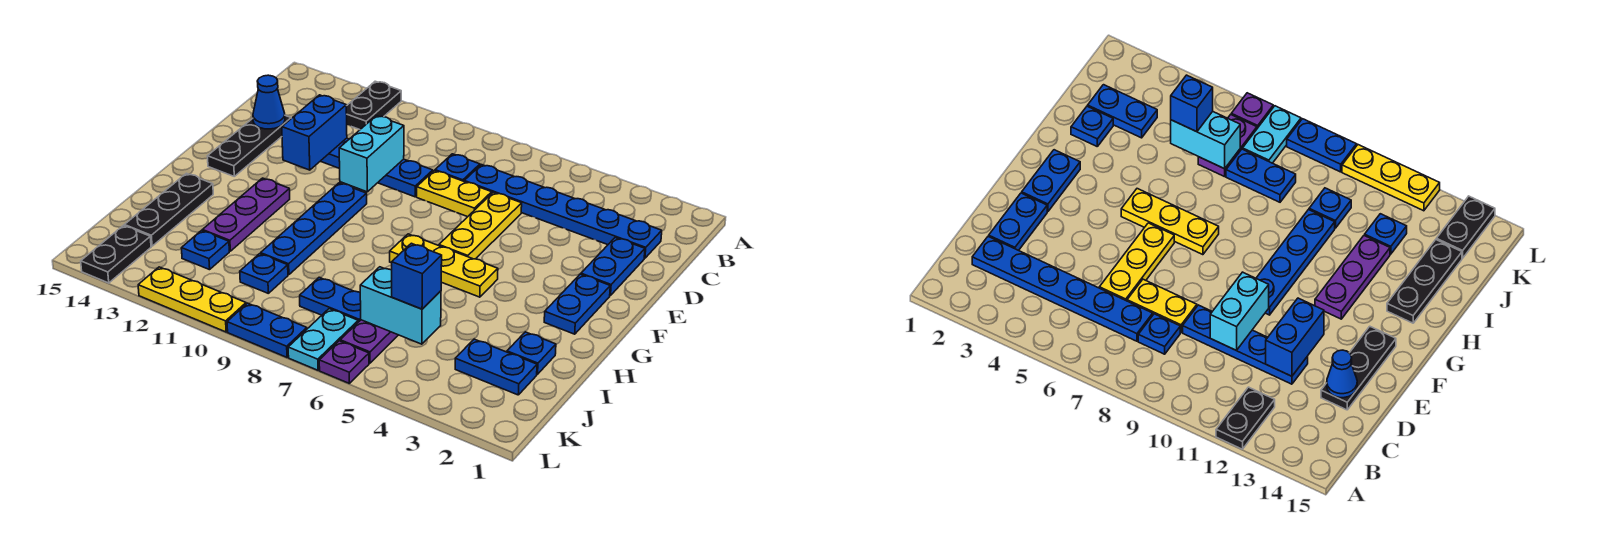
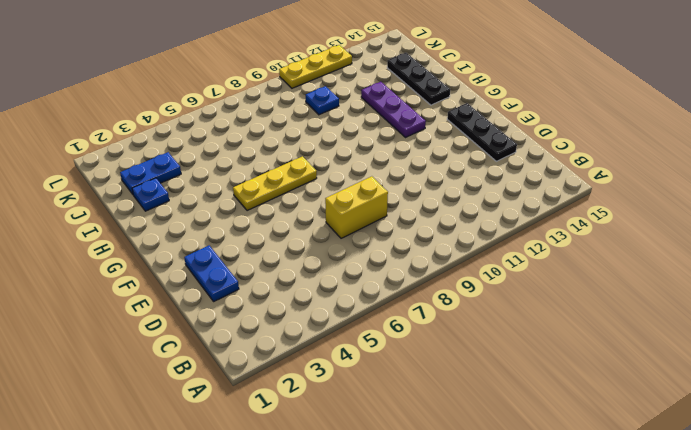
yellow 1x2 brick [325,176,388,238] -> yellow 1x2 plate [417,171,492,217]
none -> black 1x2 plate [346,81,401,130]
none -> blue 1x6 plate [464,165,662,258]
none -> blue 1x1 plate [435,154,480,181]

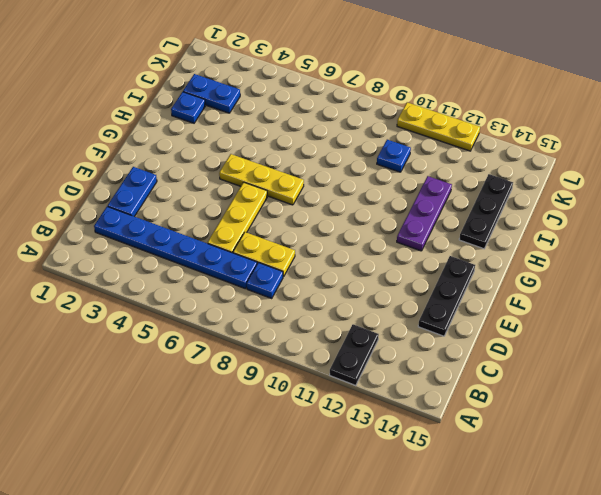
none -> blue 1x4 plate [321,138,433,197]
none -> blue 1x2 plate [544,274,610,334]
none -> blue 1x4 plate [261,183,367,275]

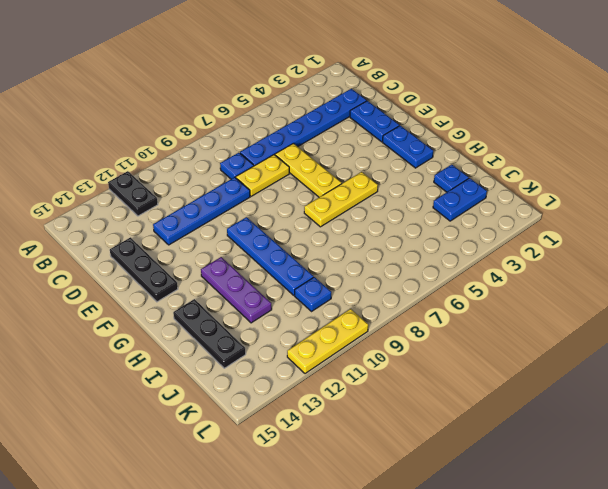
none -> purple 1x2 plate [340,320,398,363]
none -> blue 1x2 plate [300,277,361,322]
none -> blue 1x1 plate [181,231,229,270]

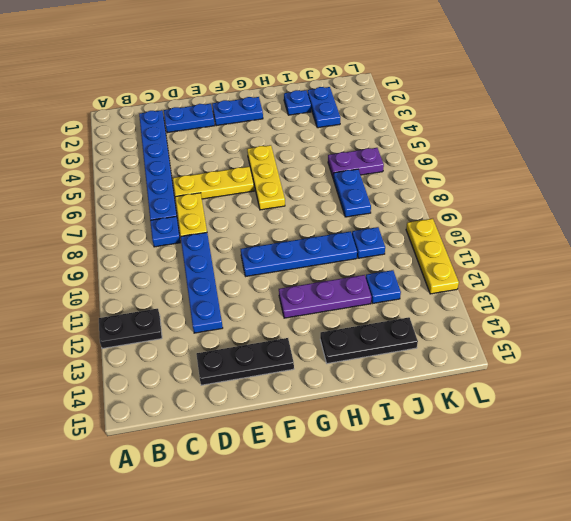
none -> cyan 1x2 plate [288,309,358,370]
none -> black 1x2 plate [81,226,151,283]
none -> purple 1x1 plate [319,341,369,383]

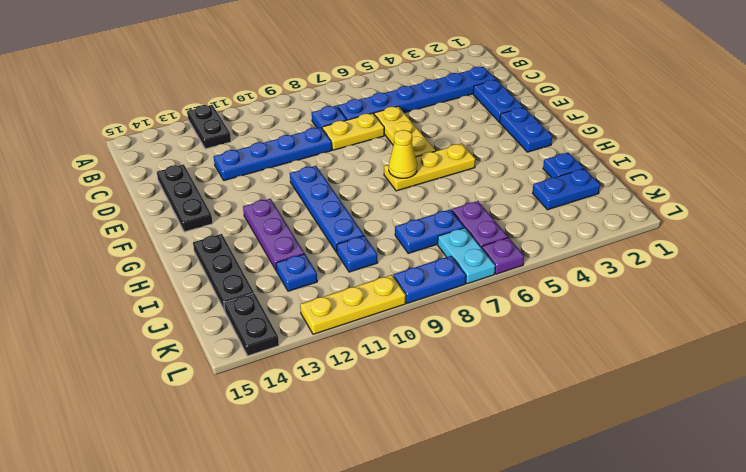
yellow 1x1 cone [389,130,417,178] -> none
none -> cyan 1x2 brick [339,116,404,192]
none -> blue 1x2 brick [282,95,347,170]
none -> blue 1x1 cone [253,75,285,129]

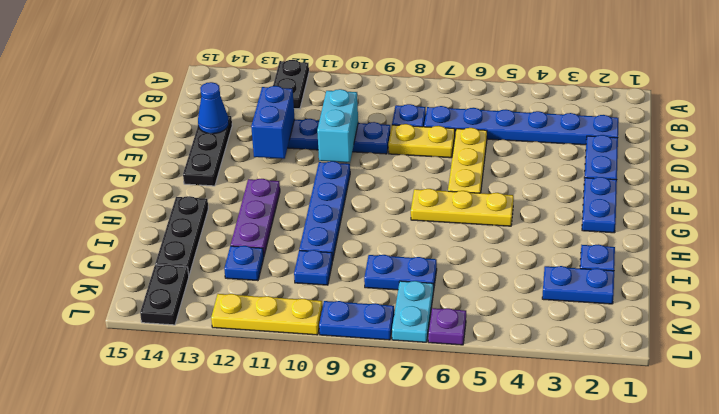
none -> purple 1x2 plate [340,320,398,363]
none -> cyan 1x2 brick [360,267,441,344]
none -> blue 1x1 brick [392,243,442,309]

